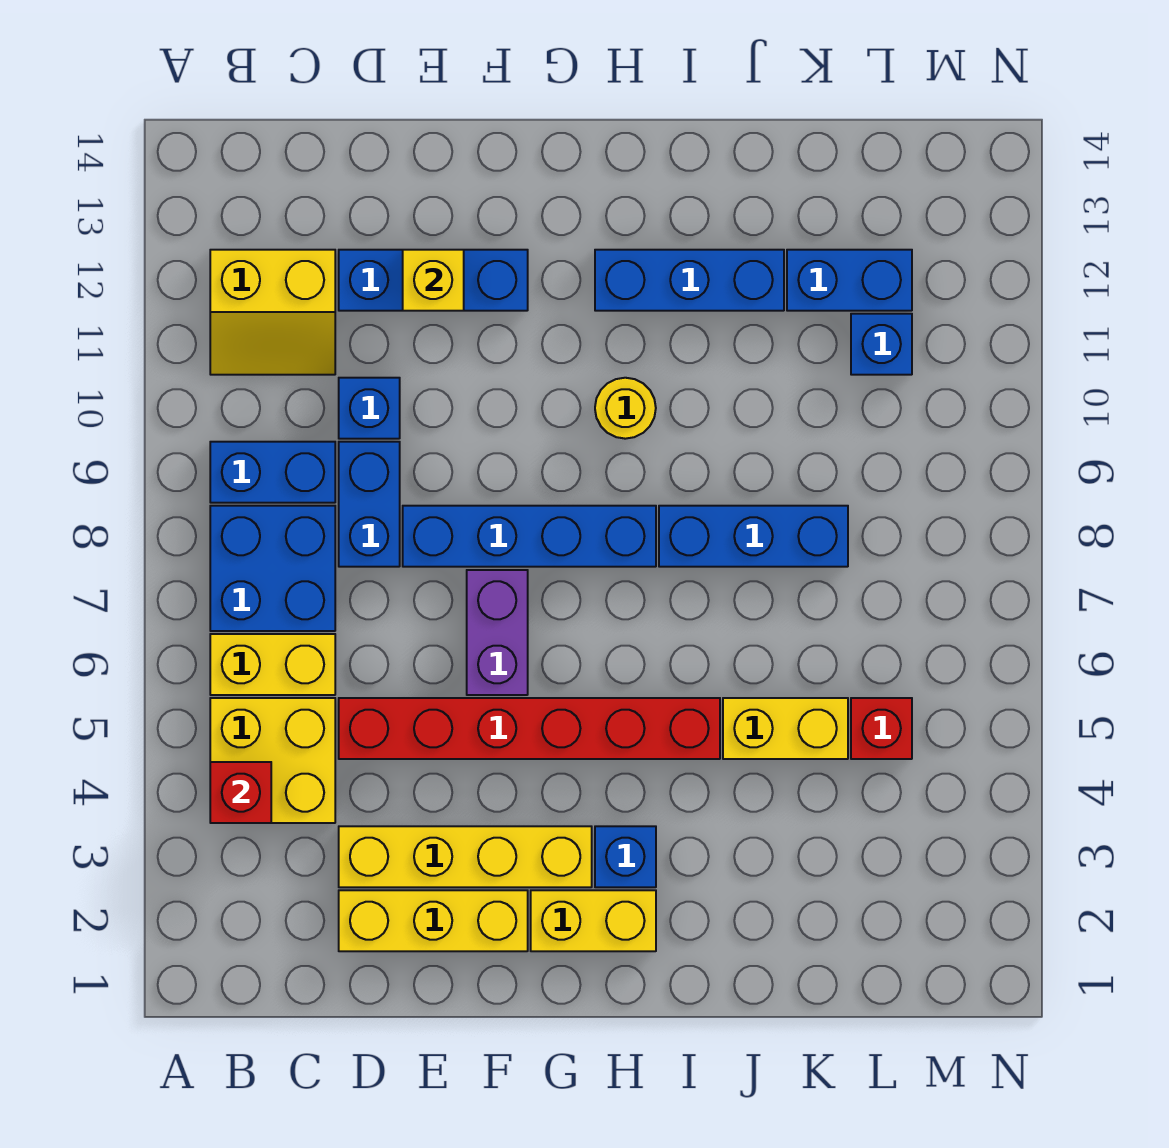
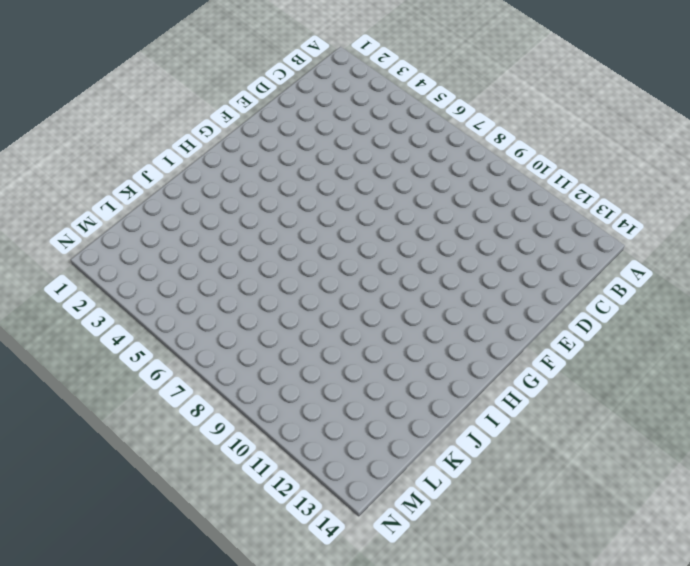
none -> yellow 2x2 brick [210,698,335,823]
none -> yellow 1x2 brick [210,634,335,695]
none -> blue 2x2 brick [210,506,335,631]

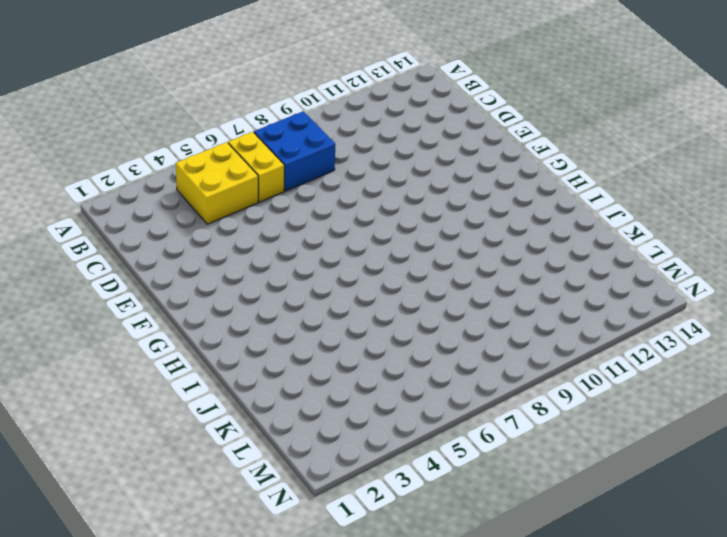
none -> blue 1x2 brick [210,442,335,503]
none -> yellow 2x2 slope [210,250,335,375]
none -> yellow 1x3 brick [339,890,528,951]

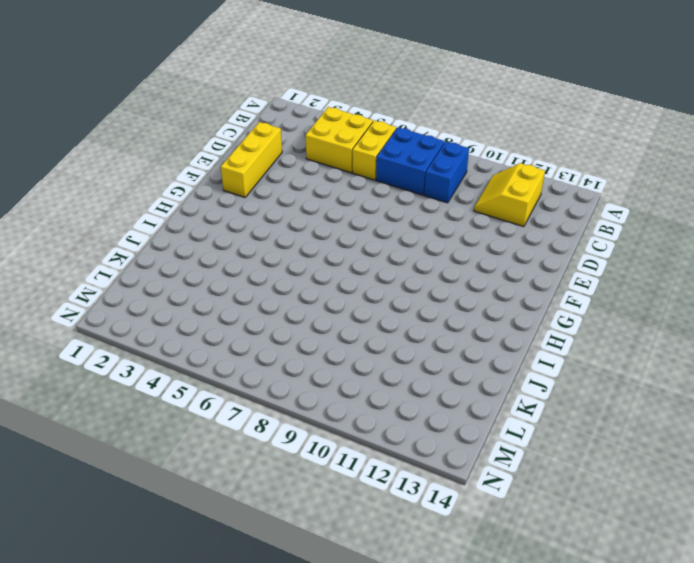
none -> yellow 1x4 brick [339,826,592,887]
none -> red 1x6 brick [339,698,720,759]
none -> blue 1x2 brick [339,442,400,567]

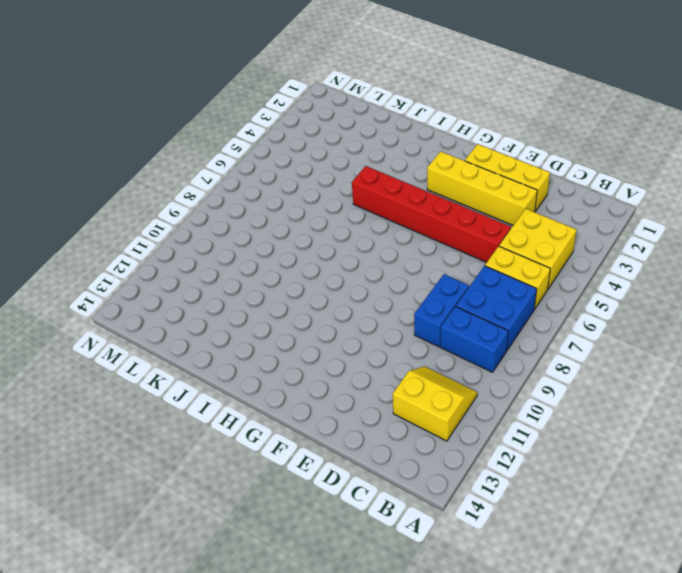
none -> blue 1x1 brick [339,378,400,439]
none -> blue 1x3 brick [339,250,528,311]
none -> blue 1x4 brick [403,506,656,567]

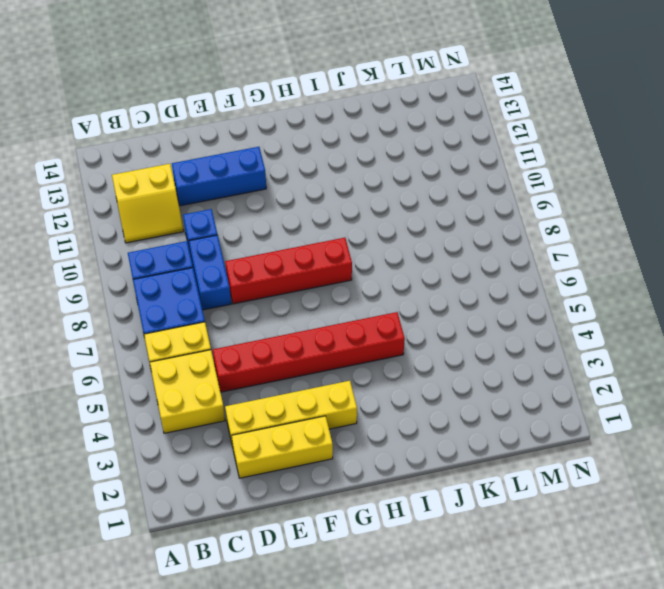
red 1x4 brick [225,238,352,304] -> blue 1x4 brick [403,506,656,567]
none -> purple 1x2 brick [467,570,528,695]
none -> yellow 1x2 brick [531,890,656,951]
none -> blue 1x1 brick [595,826,656,887]

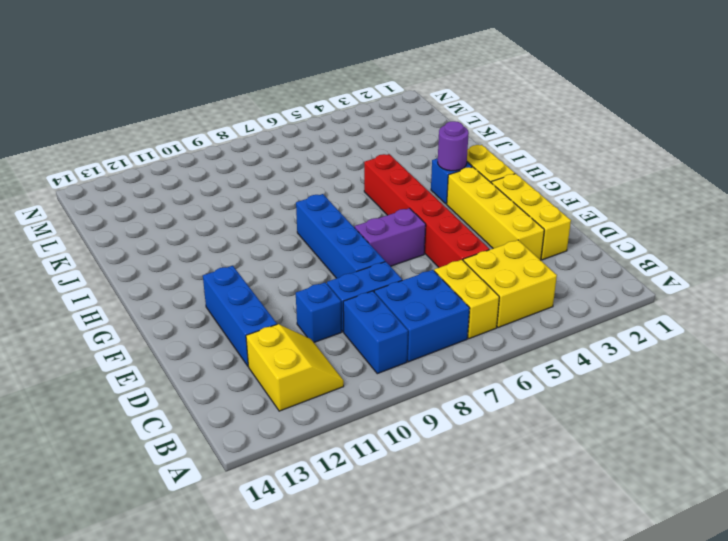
purple 1x1 round brick [438,121,469,171] -> none
none -> yellow 1x1 round brick [595,378,656,439]
none -> blue 1x3 brick [595,250,784,311]
none -> blue 1x3 brick [659,506,848,567]

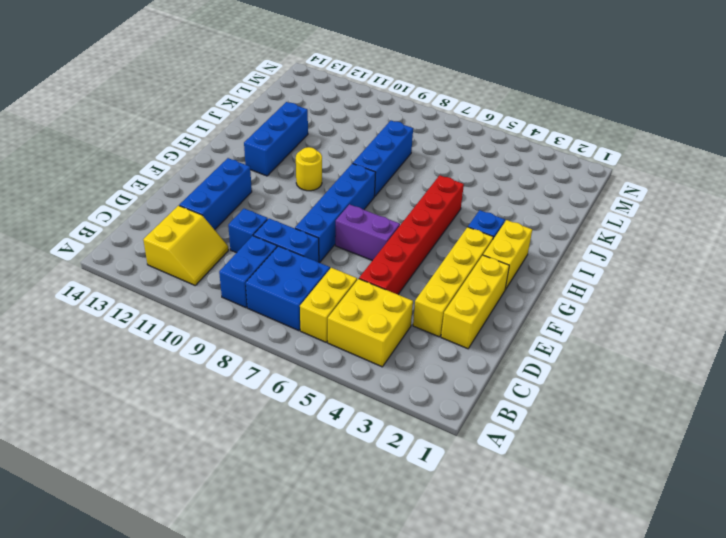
none -> yellow 1x2 brick [723,698,848,759]
none -> blue 1x2 brick [787,250,912,311]
none -> red 1x1 brick [851,698,912,759]

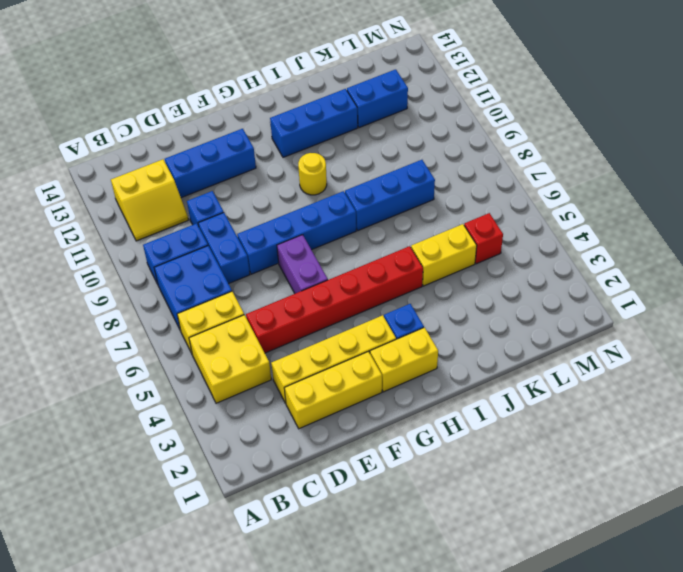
none -> blue 1x1 brick [851,314,912,375]
none -> red 1x1 brick [210,762,271,823]
none -> yellow 1x1 brick [403,250,464,311]

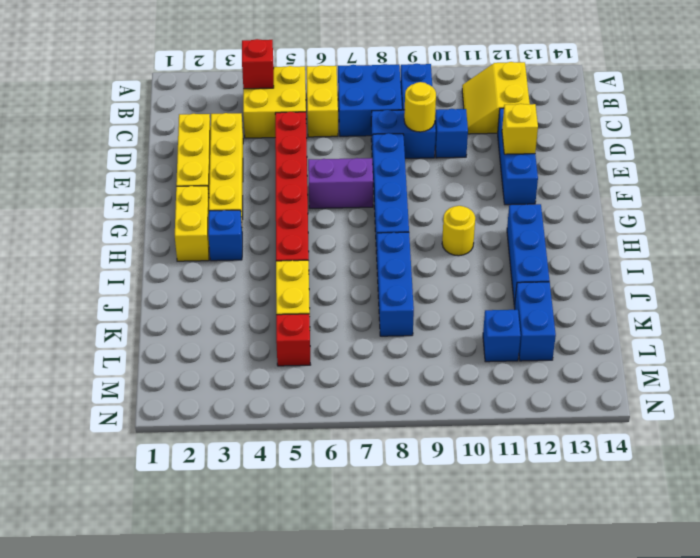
yellow 1x1 round brick [404,82,436,132] -> none

